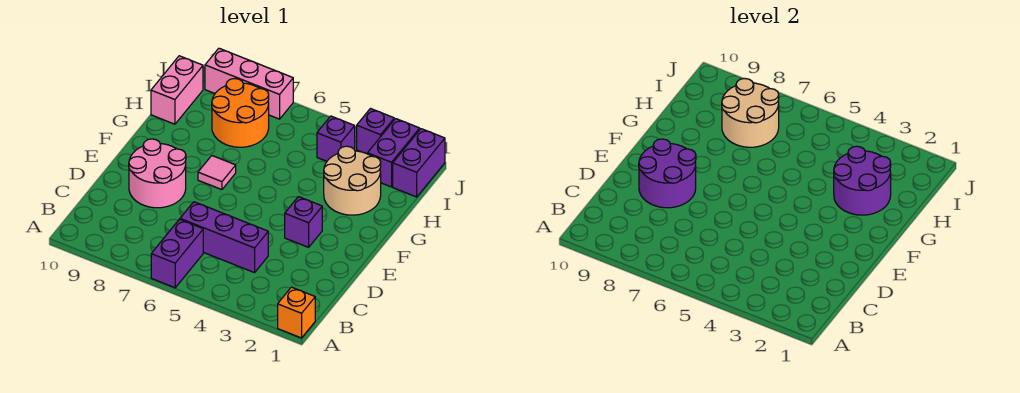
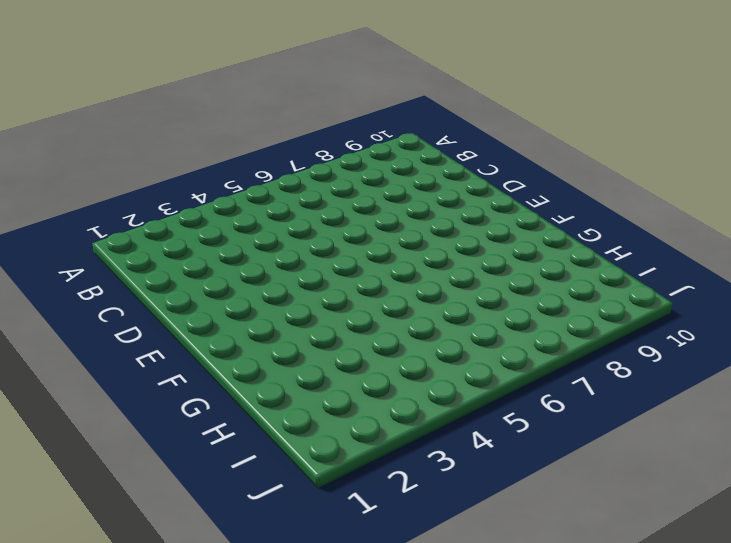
none -> orange 1x1 brick [278,287,315,338]
none -> purple 1x2 brick [151,219,203,288]
none -> purple 1x3 brick [180,202,268,273]

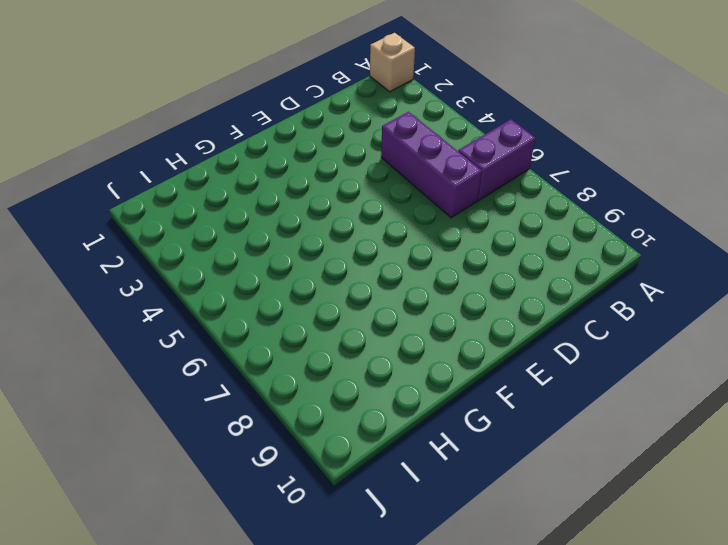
tan 1x1 brick [370,33,415,92] -> orange 1x1 brick [278,287,315,338]
none -> pink 2x2 round brick [129,139,186,208]
none -> purple 1x1 brick [285,197,322,247]
none -> pink 1x1 tile [198,156,236,190]

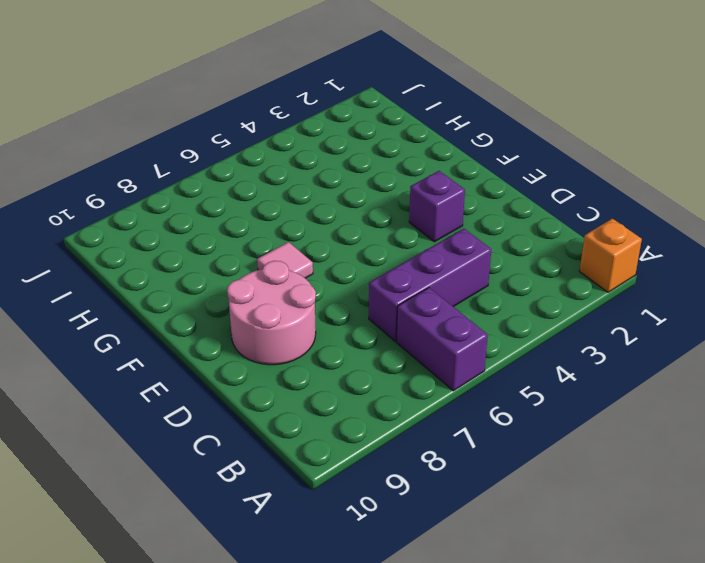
none -> tan 2x2 round brick [324,146,381,215]
none -> orange 2x2 round brick [212,79,269,147]
none -> pink 1x2 brick [151,56,203,124]

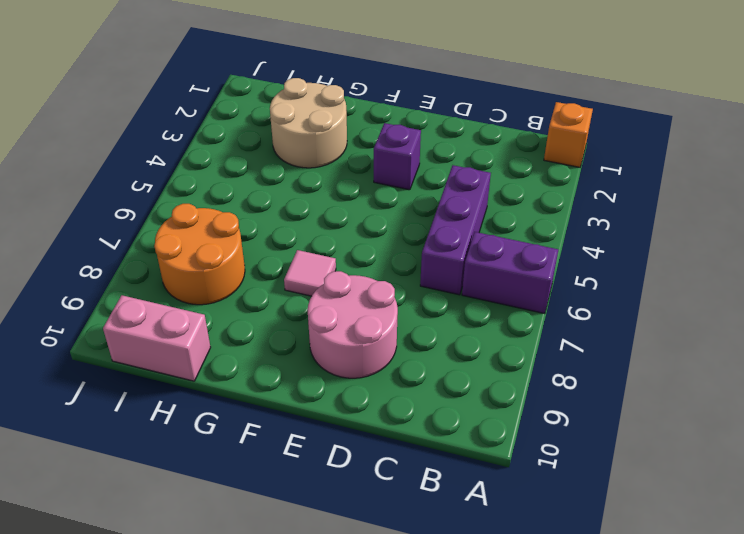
none -> purple 1x2 brick [393,129,445,197]
none -> purple 1x2 brick [368,119,420,187]
none -> purple 1x1 brick [317,116,355,161]

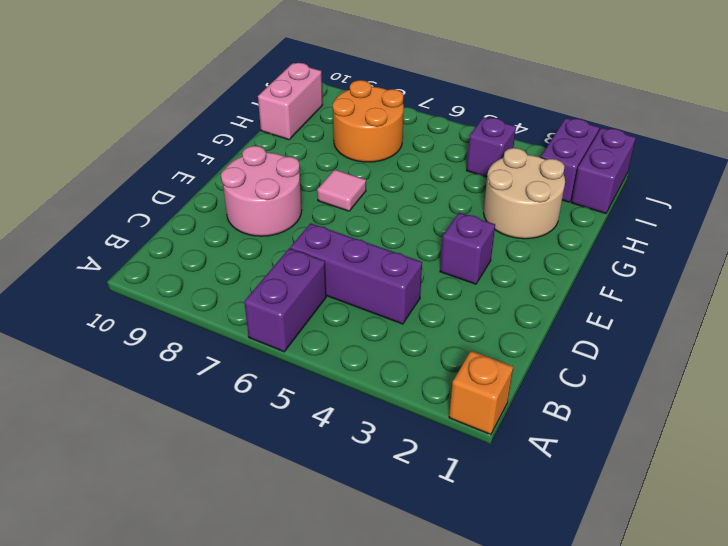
none -> purple 1x1 brick [357,109,394,154]
none -> pink 1x3 brick [205,48,293,119]
none -> purple 2x2 round brick [639,139,696,208]

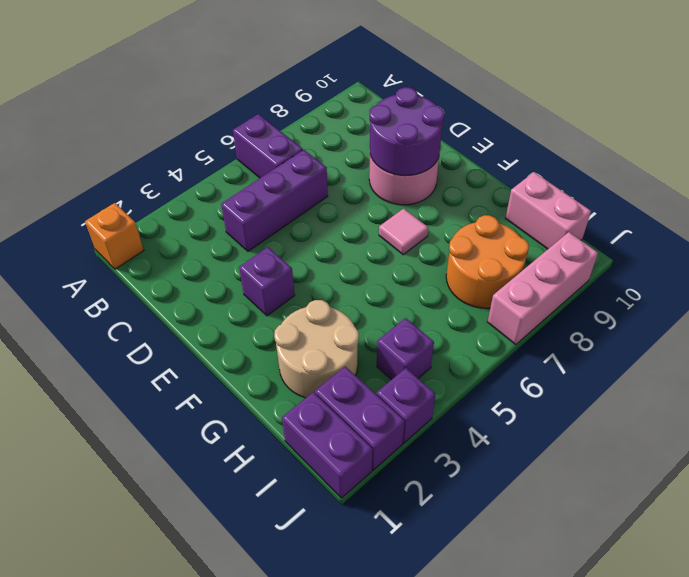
none -> purple 2x2 round brick [834,146,891,215]
none -> tan 2x2 round brick [722,79,779,147]

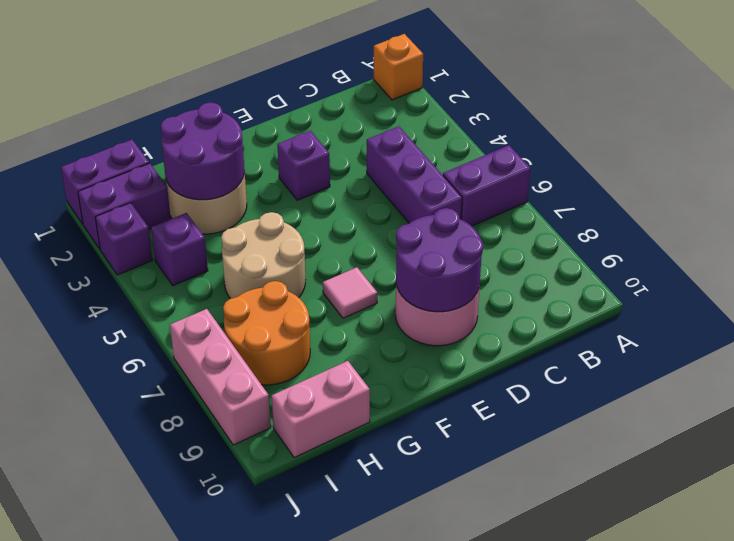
tan 2x2 round brick [221,212,305,299] -> tan 2x2 round brick moved to [722,79,779,147]

